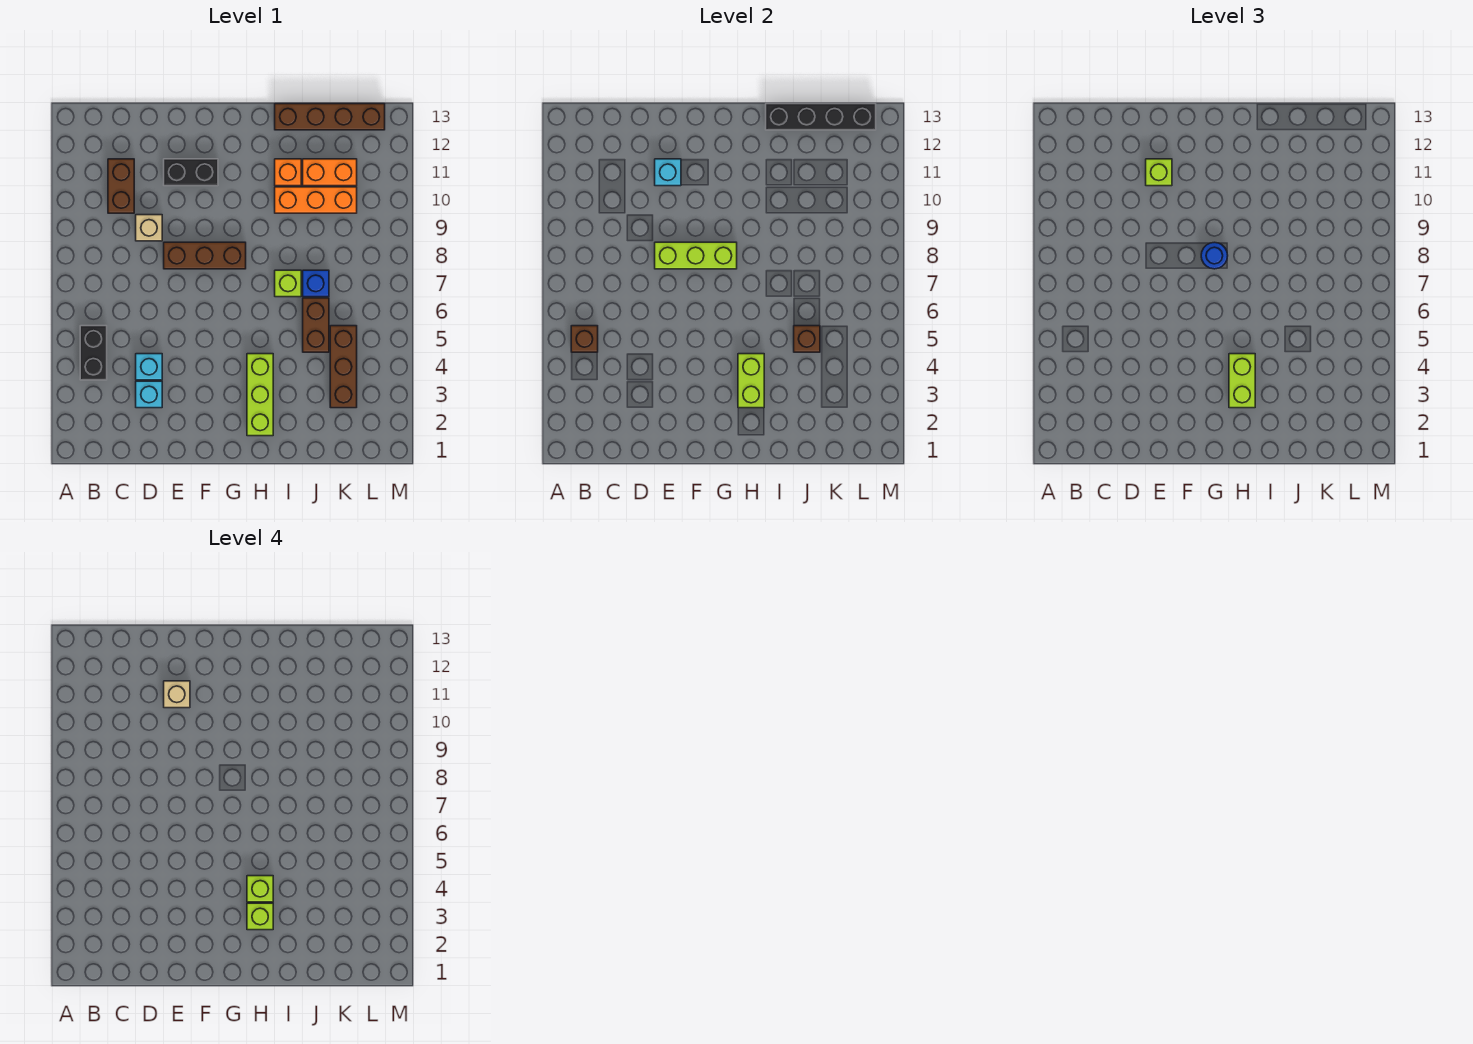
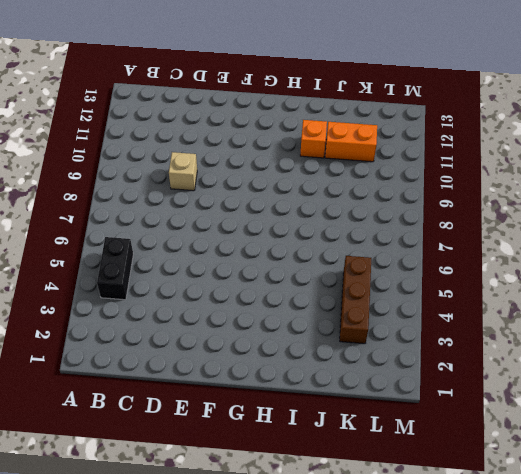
none -> brown 1x2 brick [108,159,134,213]
none -> cyan 1x1 brick [136,381,162,408]
none -> cyan 1x1 brick [136,354,162,380]

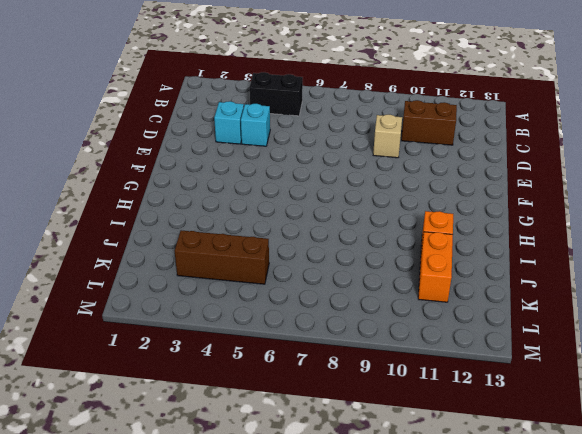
none -> brown 1x3 brick [164,242,246,269]
none -> black 1x2 brick [164,159,218,186]
none -> lime 1x3 brick [247,354,273,436]

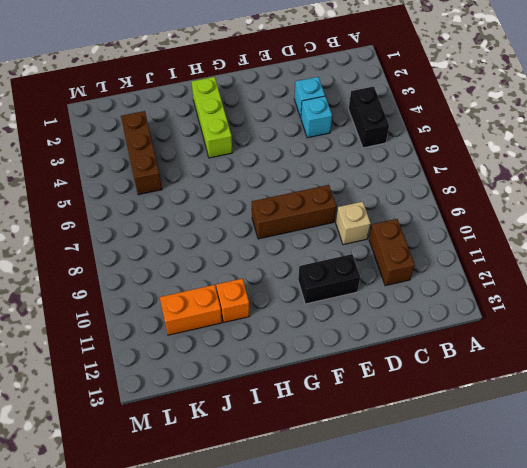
none -> lime 1x1 brick [275,270,301,297]
none -> orange 1x3 brick [275,187,357,213]
none -> brown 1x4 brick [275,104,385,130]

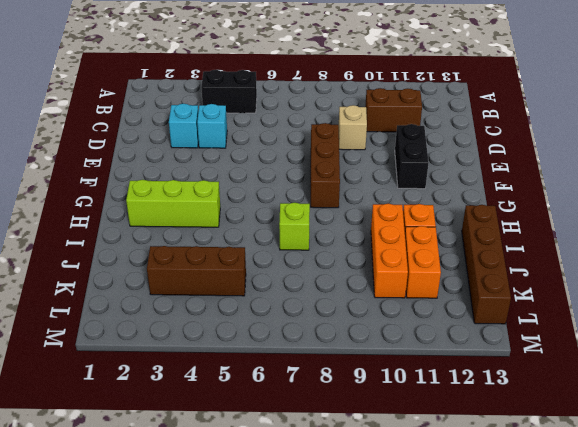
none -> brown 1x2 brick [303,298,329,352]
none -> blue 1x1 brick [303,270,329,297]
none -> brown 1x1 brick [571,326,598,352]

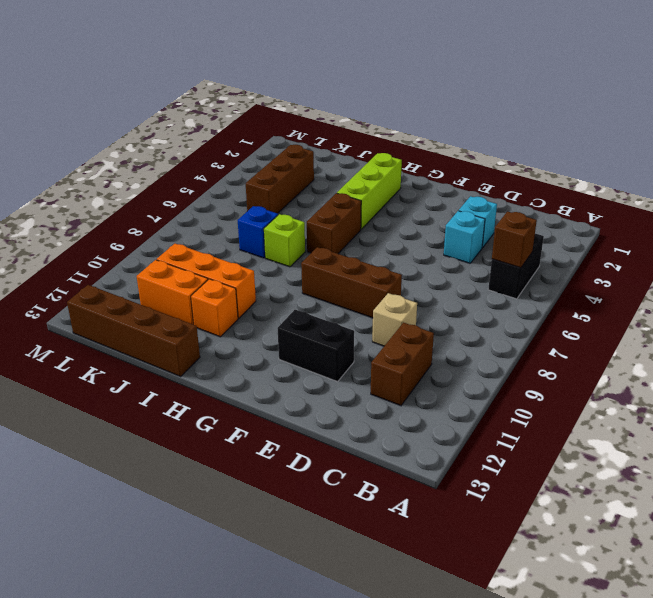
brown 1x2 brick [307,193,361,254] -> brown 1x2 brick moved to [303,298,329,352]
none -> lime 1x3 brick [655,242,737,269]
none -> cyan 1x1 brick [655,159,681,186]
none -> lime 1x2 brick [738,354,764,408]

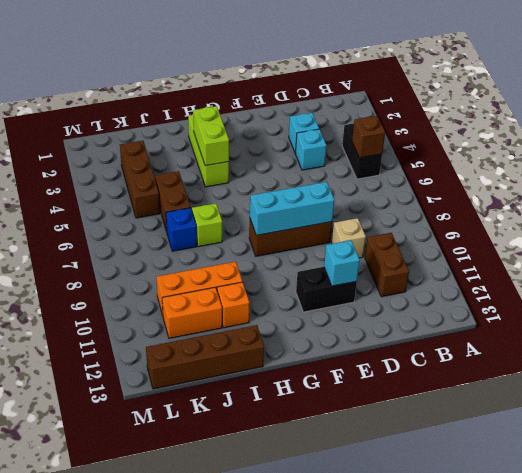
cyan 1x3 brick [250,182,334,235] -> lime 1x3 brick [655,242,737,269]
none -> black 1x4 brick [766,104,876,130]
none -> brown 1x1 brick [794,326,820,352]
none -> lime 1x1 brick [1146,159,1172,186]

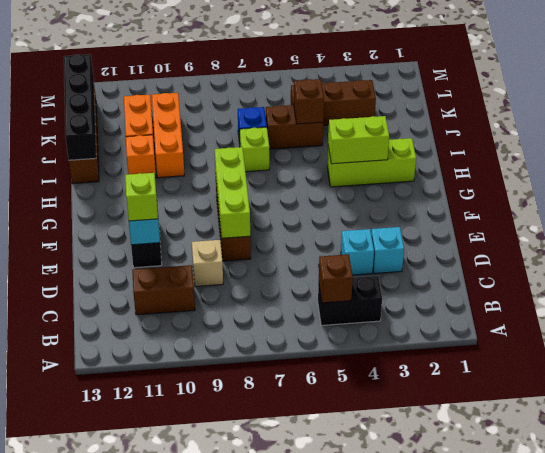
none -> blue 1x1 round brick [1201,242,1228,269]
none -> lime 1x2 brick [1229,354,1255,408]
none -> tan 1x1 brick [164,681,190,708]

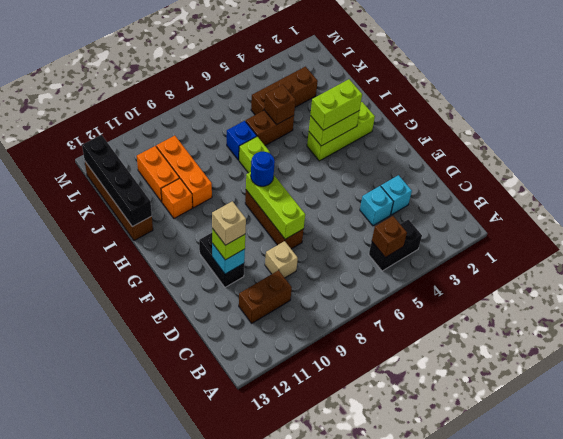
none -> lime 1x1 brick [247,903,273,930]
none -> lime 1x1 brick [247,876,273,902]

